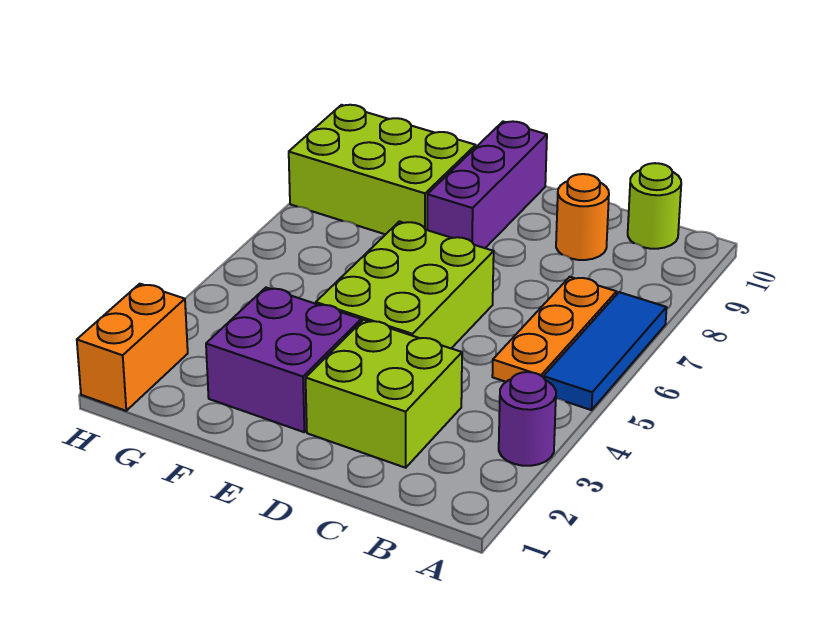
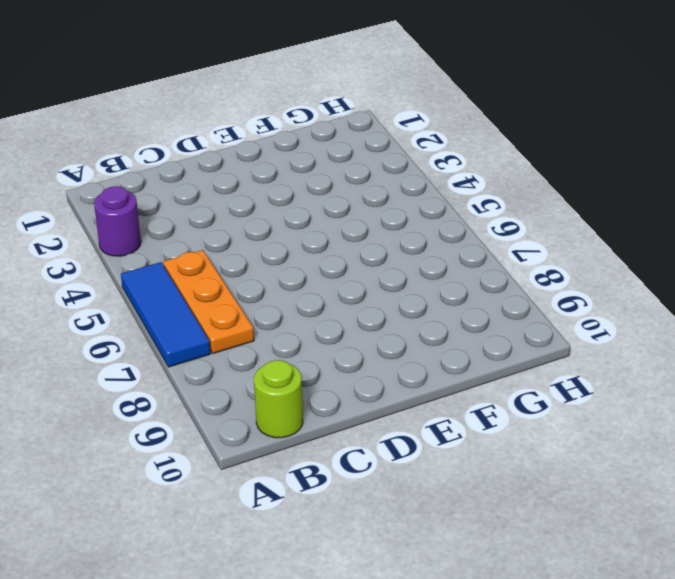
none -> lime 2x2 brick [306,320,462,468]
none -> orange 1x1 round brick [556,174,609,260]

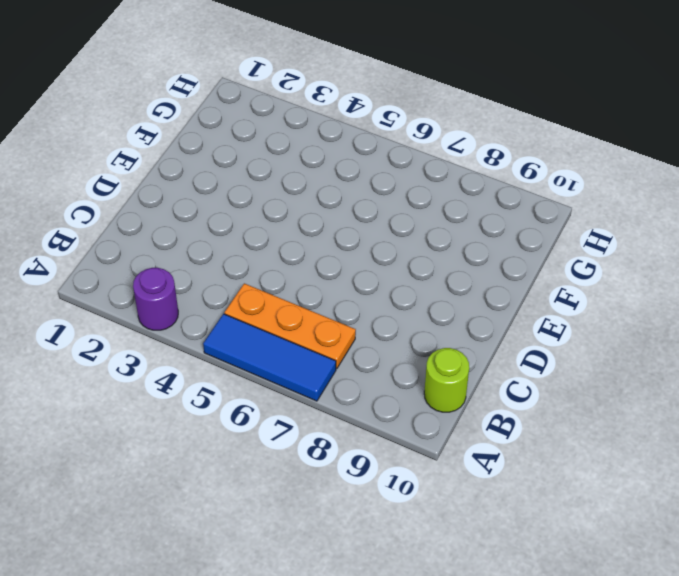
none -> lime 2x2 brick [306,320,462,468]
none -> orange 1x1 round brick [556,174,609,260]

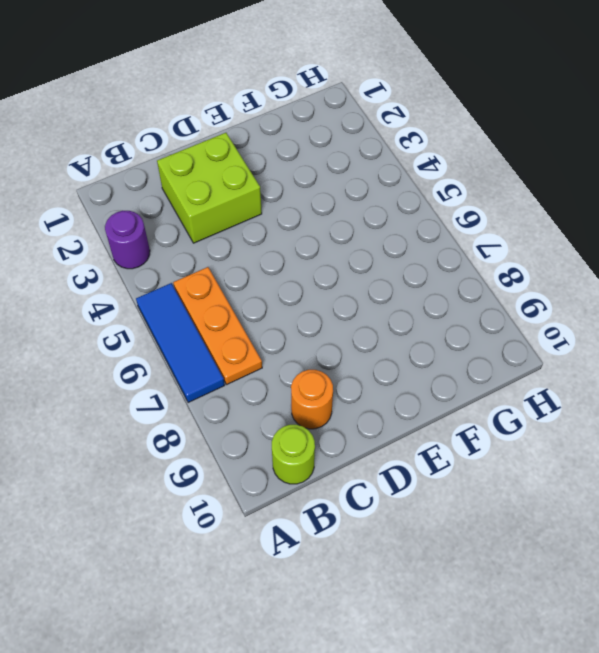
none -> lime 2x3 brick [316,221,494,348]
none -> purple 2x2 brick [206,288,361,432]

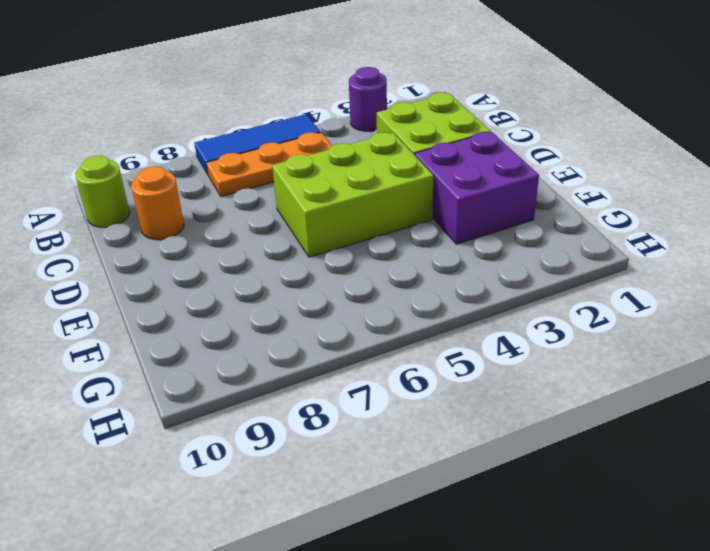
none -> purple 1x3 brick [427,121,547,248]
none -> lime 2x3 brick [289,105,476,234]

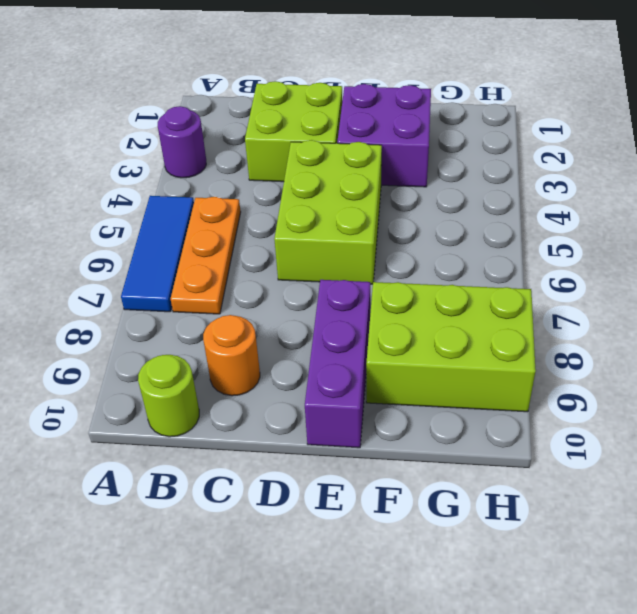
none -> orange 1x2 brick [77,284,188,411]

